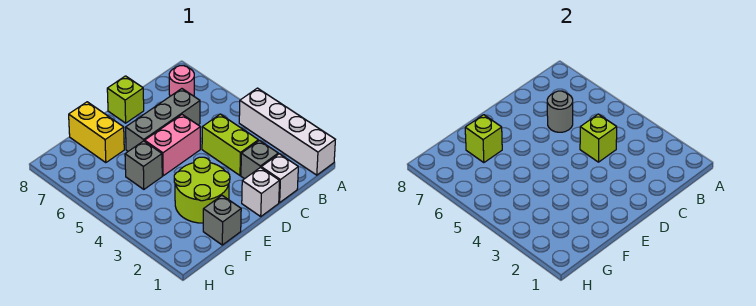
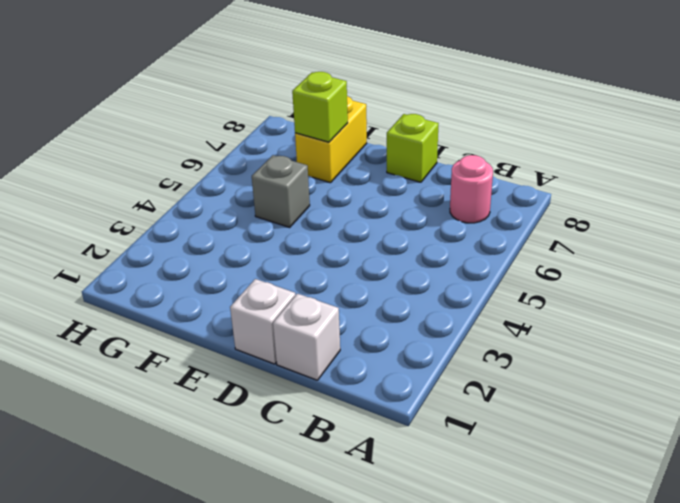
none -> white 1x4 brick [239,88,335,175]
none -> grey 1x1 brick [241,140,278,179]
none -> lime 1x2 brick [202,114,258,175]

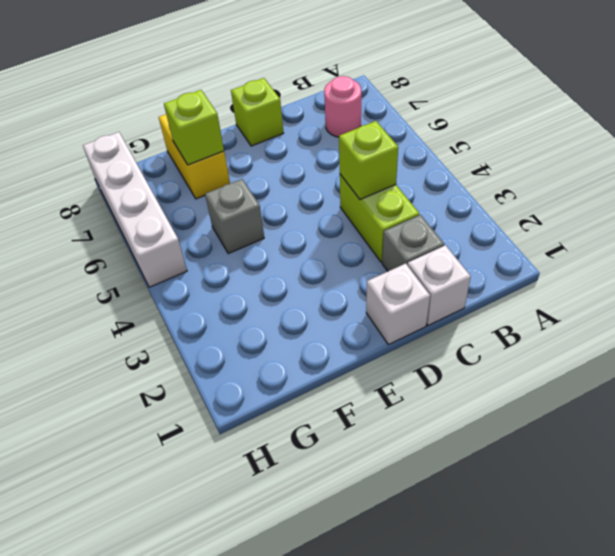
white 1x4 brick [83,132,187,287] -> white 1x4 brick moved to [239,88,335,175]
none -> grey 1x3 brick [126,89,200,151]
none -> pink 1x2 brick [145,115,200,176]
none -> lime 2x2 round brick [174,157,230,223]

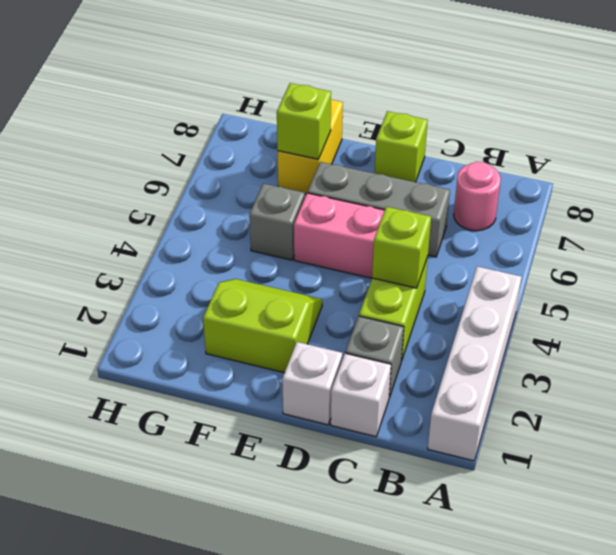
lime 2x2 slope [203,279,322,373] -> lime 2x2 round brick [174,157,230,223]
none -> grey 1x1 brick [203,196,241,245]
none -> grey 1x1 round brick [547,91,573,132]

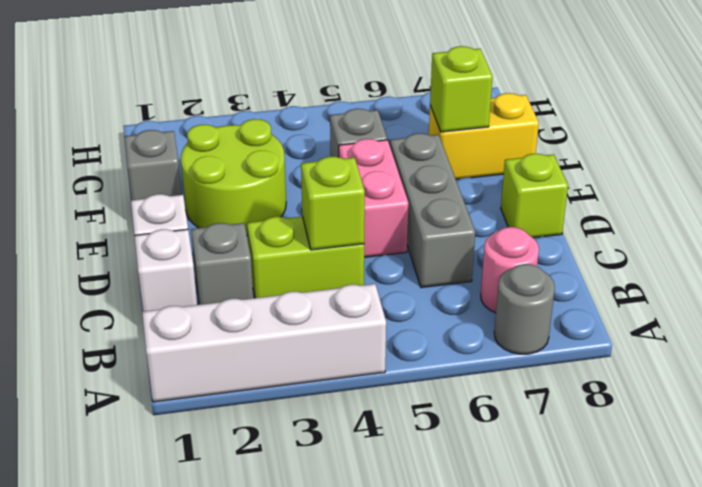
grey 1x1 round brick [494,264,555,354] -> grey 1x1 round brick moved to [547,91,573,132]

